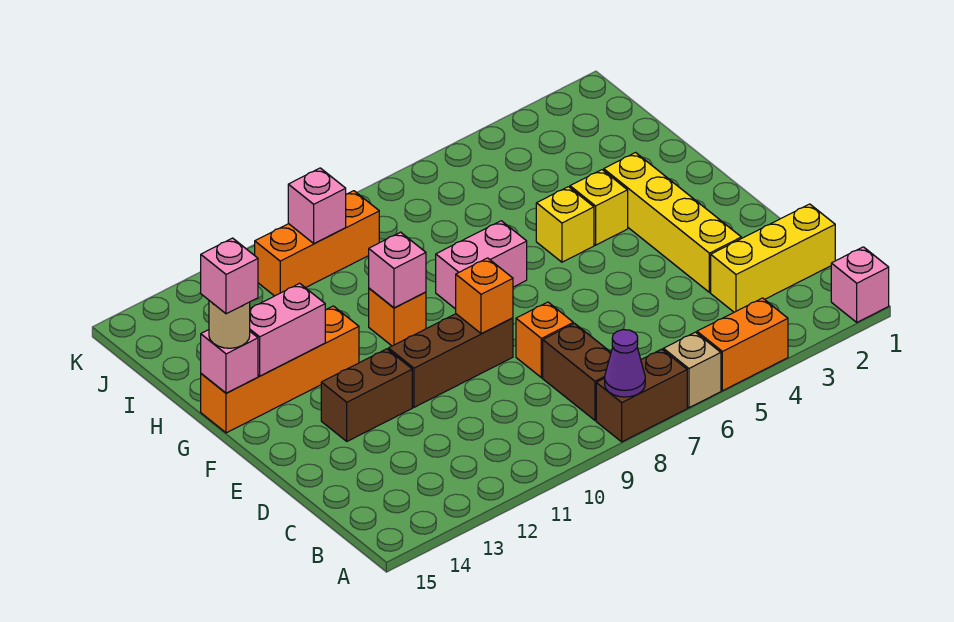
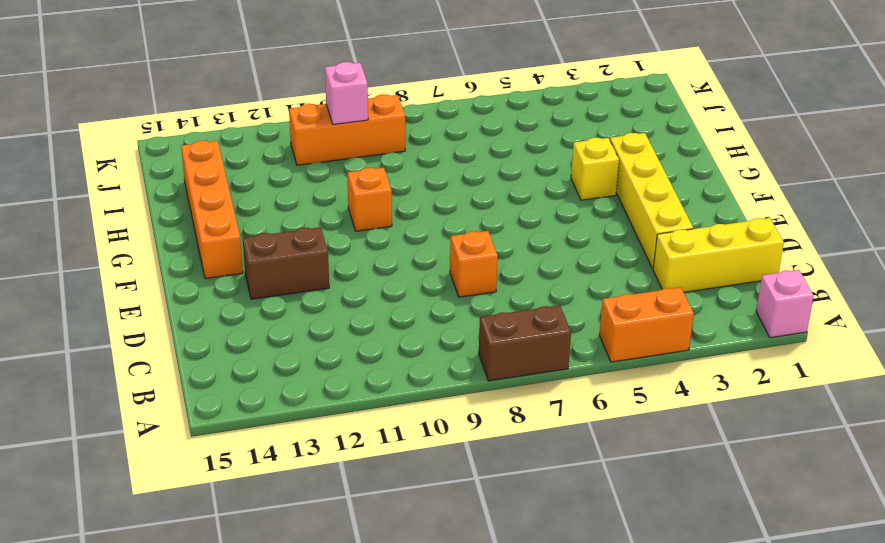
orange 1x4 brick [181,141,243,279] -> orange 1x4 brick turned to [201,306,359,433]
none -> tan 1x1 brick [663,332,721,408]
none -> brown 1x2 brick [543,323,611,420]
none -> brown 1x3 brick [389,314,513,407]

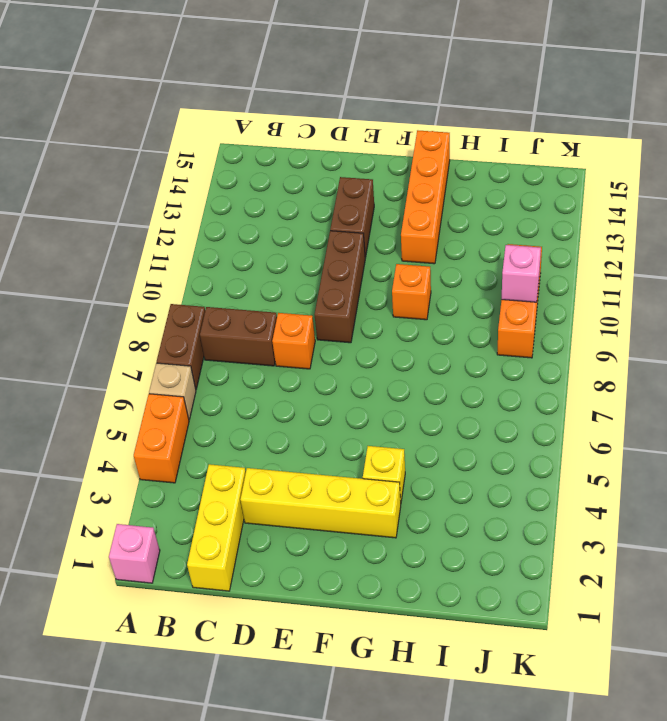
none -> yellow 1x1 brick [536,187,594,262]
none -> pink 1x2 brick [436,221,527,309]
none -> purple 1x1 cone [605,330,645,397]

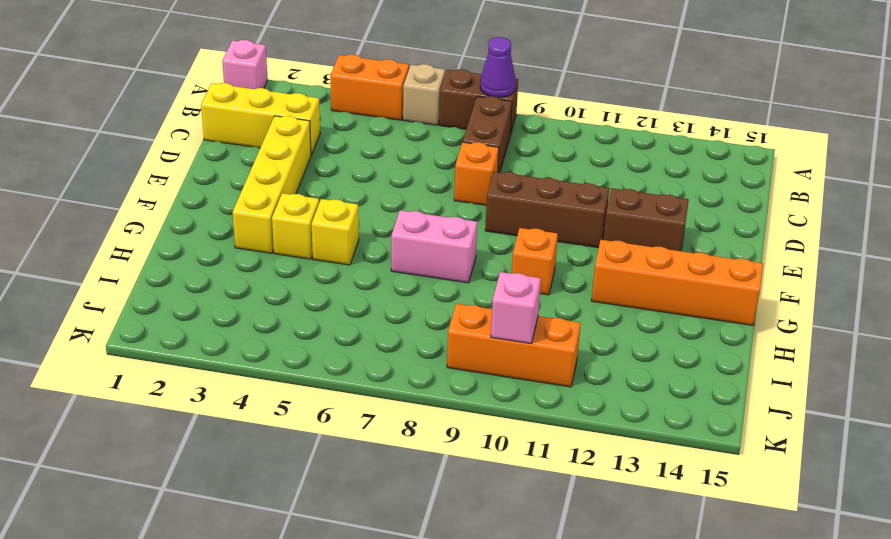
none -> orange 1x1 brick [456,258,513,334]
none -> pink 1x1 brick [369,232,426,308]
none -> pink 1x2 brick [250,283,325,376]

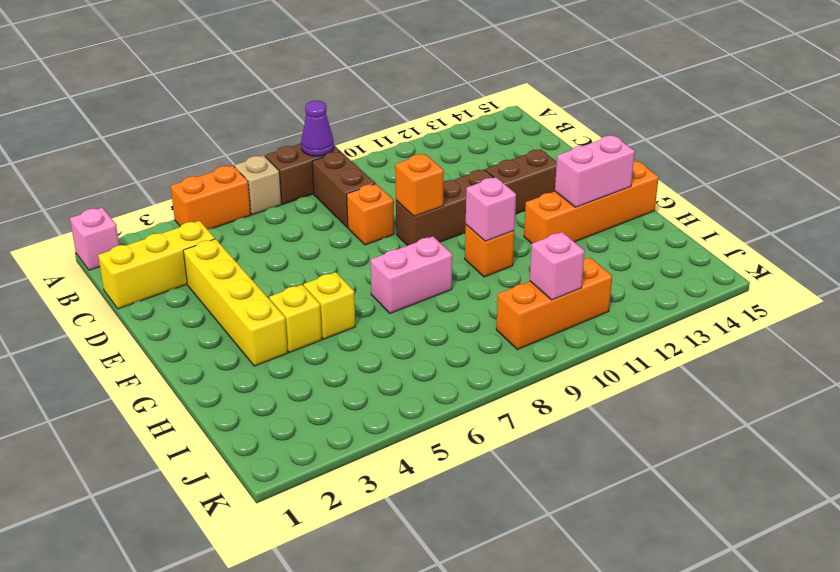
none -> pink 1x1 brick [201,330,258,393]
none -> tan 1x1 round brick [209,301,250,348]
none -> pink 1x1 brick [201,238,258,314]

